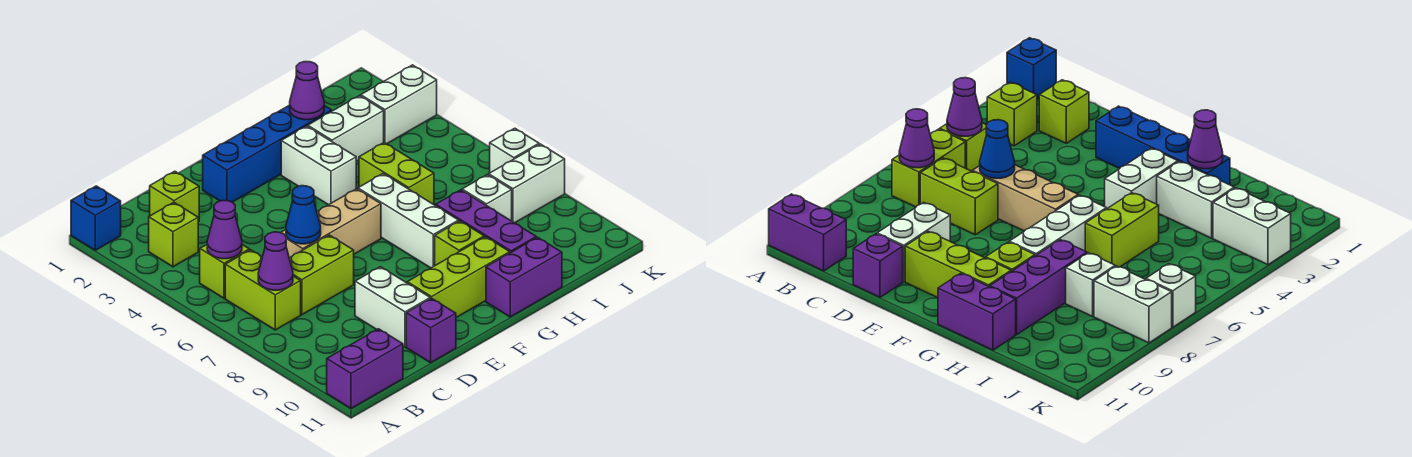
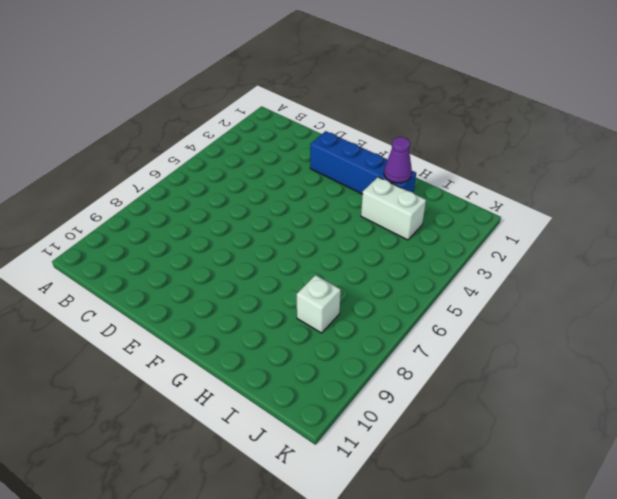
none -> blue 1x1 brick [71,186,121,250]
none -> purple 1x2 brick [327,329,403,408]
none -> lime 1x1 brick [149,202,198,267]

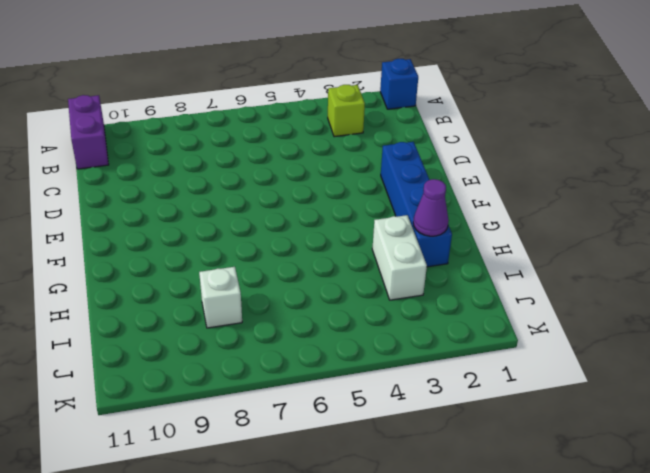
none -> lime 1x1 brick [200,245,249,298]
none -> lime 1x2 brick [225,250,301,330]
none -> lime 1x1 brick [150,171,199,222]

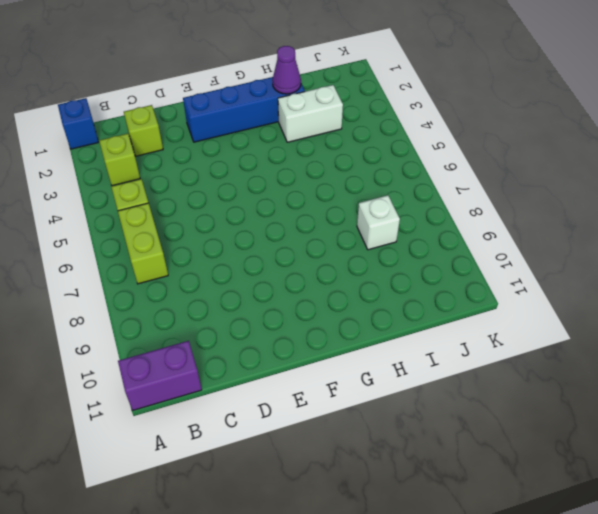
none -> lime 1x2 brick [289,235,354,315]
none -> tan 1x3 brick [281,189,381,258]
none -> white 1x2 brick [355,267,430,347]

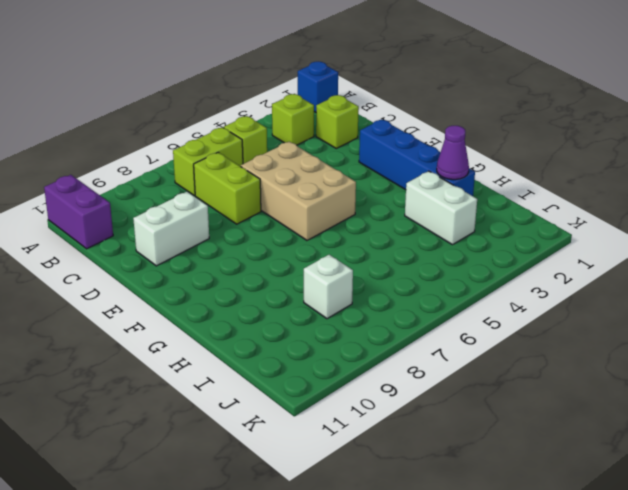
tan 2x3 brick [241,142,356,240] -> tan 1x3 brick [281,189,381,258]
none -> purple 1x1 brick [406,298,456,363]
none -> lime 1x3 brick [407,237,510,318]
none -> white 1x2 brick [281,126,356,205]

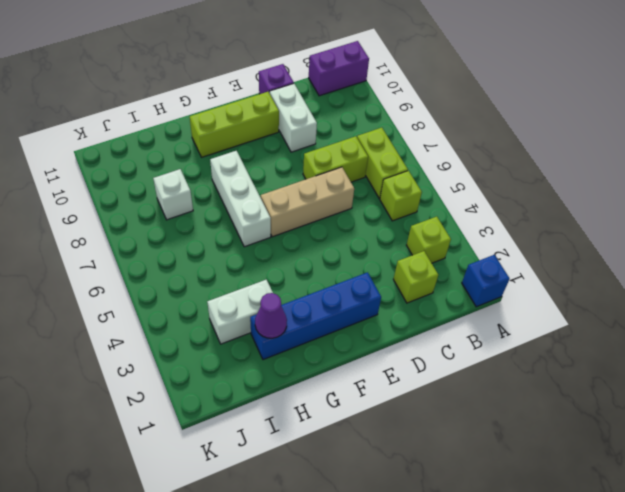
none -> white 1x2 brick [281,126,356,205]
none -> lime 1x1 brick [435,221,484,265]
none -> purple 1x2 brick [486,237,562,317]

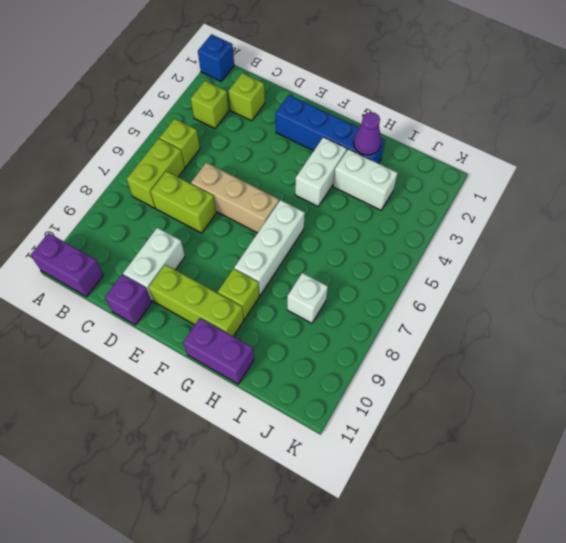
none -> lime 1x2 brick [359,143,434,204]
none -> purple 1x3 brick [436,190,536,253]
none -> white 1x2 brick [361,65,437,144]

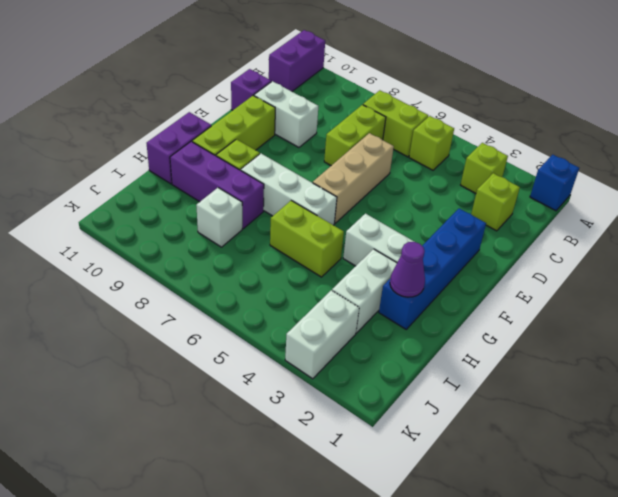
none -> white 1x2 brick [489,144,565,223]
none -> white 1x1 brick [490,128,539,173]
none -> purple 1x1 cone [207,201,242,259]

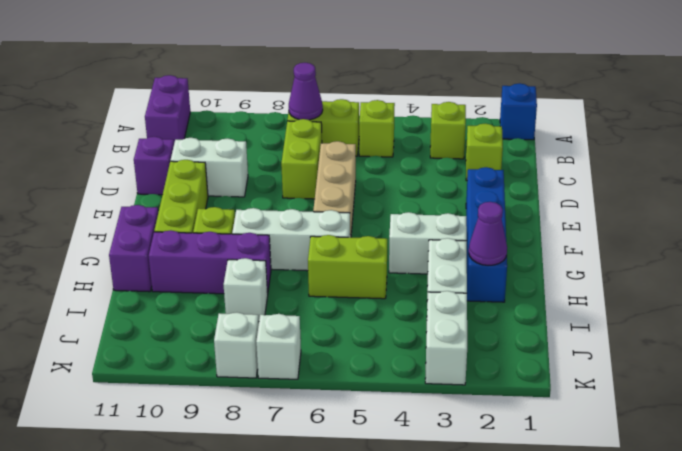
white 1x1 brick [214,313,259,378] -> white 1x2 brick [489,144,565,223]
none -> purple 1x1 cone [207,201,242,259]
none -> blue 1x1 cone [286,186,321,244]

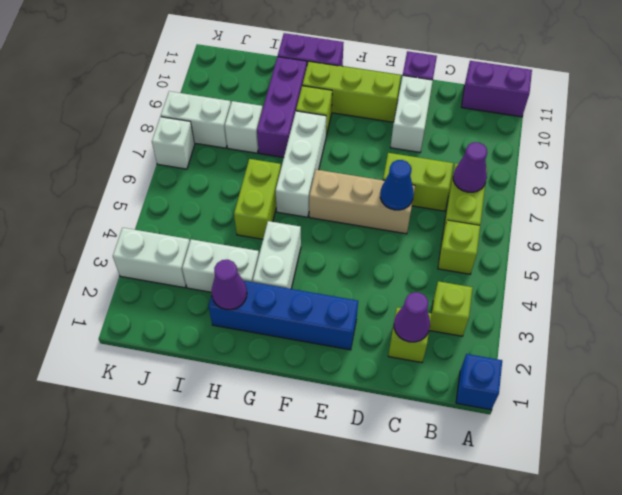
purple 1x1 cone [394,292,430,342] -> purple 1x1 cone moved to [207,201,242,259]

